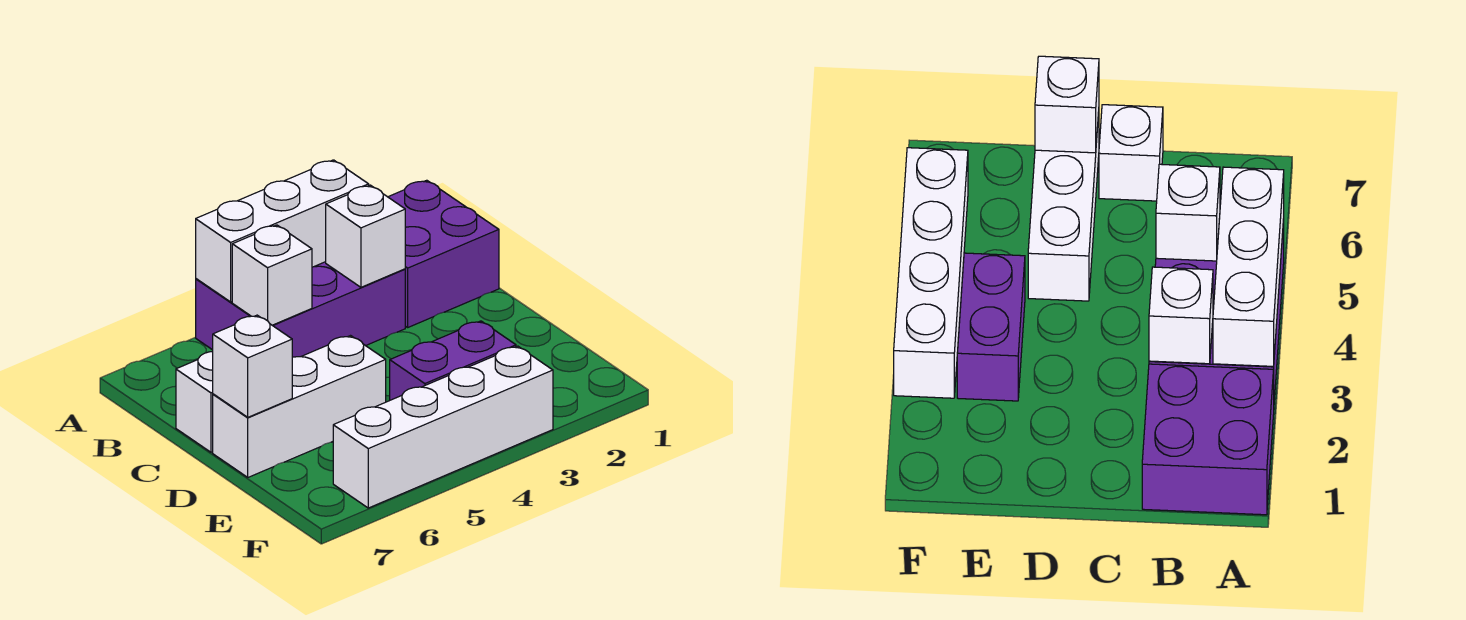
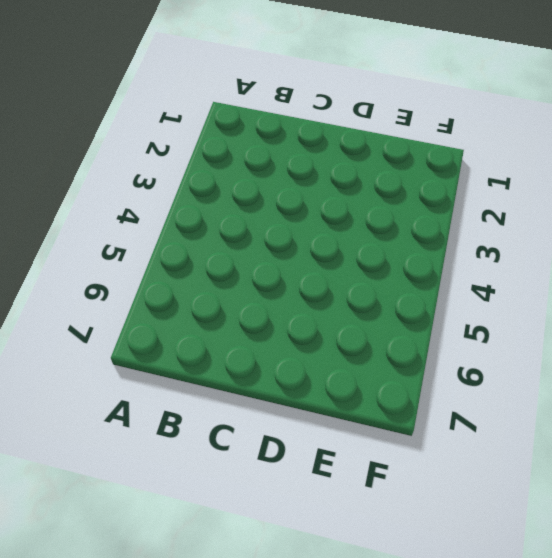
none -> purple 2x2 brick [388,180,499,327]
none -> purple 2x3 brick [196,262,405,357]

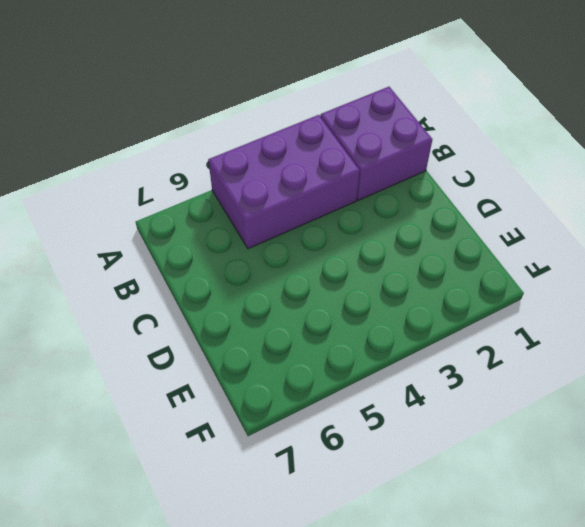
none -> white 1x1 brick [176,352,213,452]
none -> white 1x3 brick [213,336,386,477]

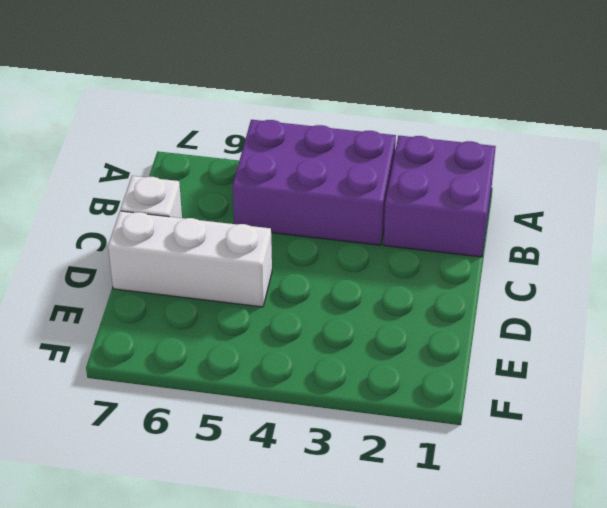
none -> purple 1x2 brick [390,321,516,400]
none -> white 1x4 brick [333,346,553,508]

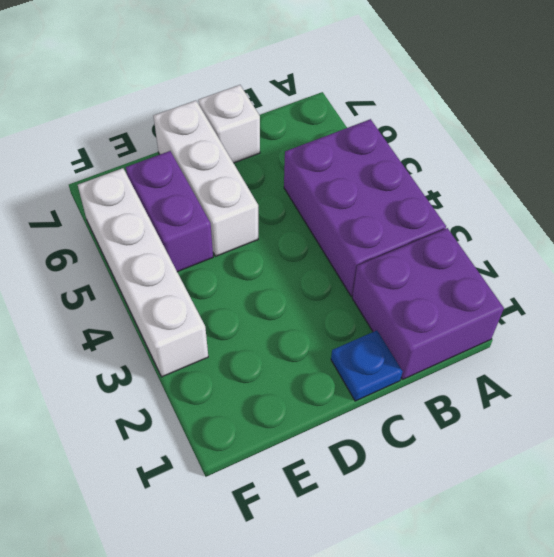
blue 1x1 plate [331,331,403,401] -> none
purple 1x2 brick [126,151,213,272] -> purple 1x2 brick moved to [390,321,516,400]
none -> white 1x3 brick [196,160,369,302]
none -> white 1x1 brick [326,185,405,287]

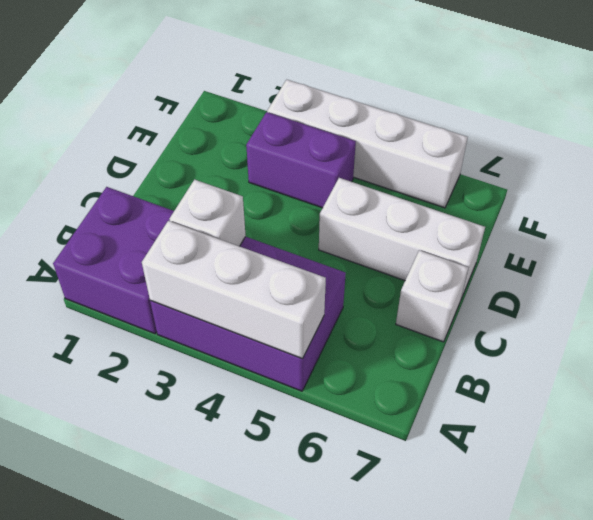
none -> white 1x1 brick [232,225,312,325]
none -> white 1x1 brick [213,315,292,417]

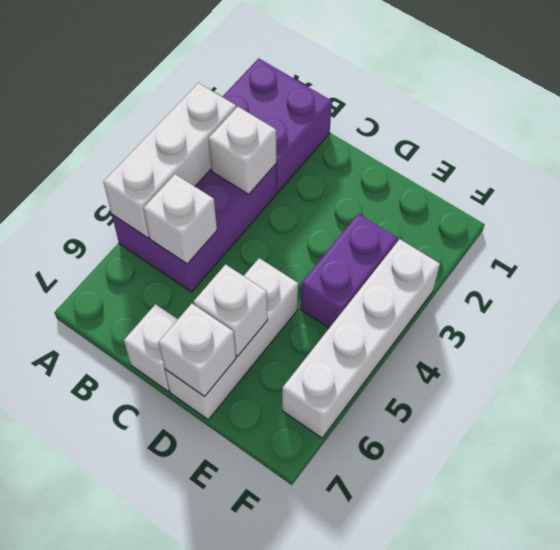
white 1x1 brick [194,264,268,356] -> none

